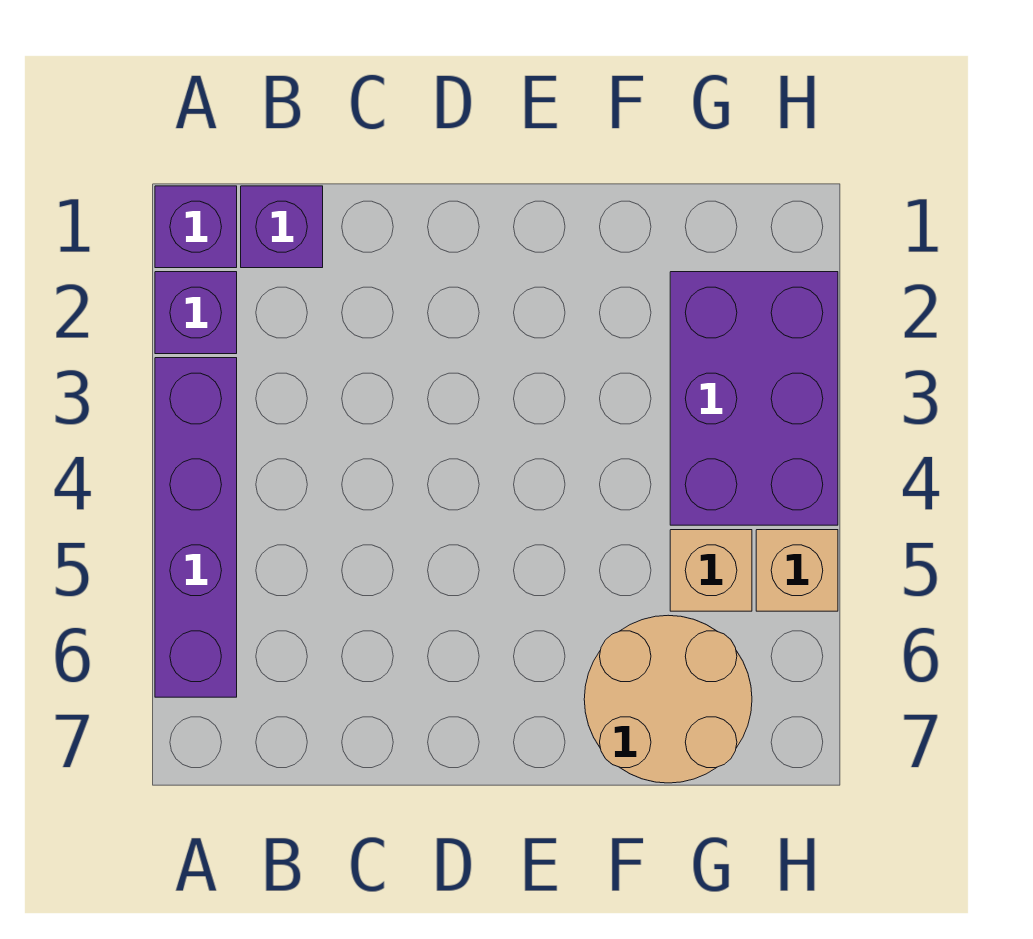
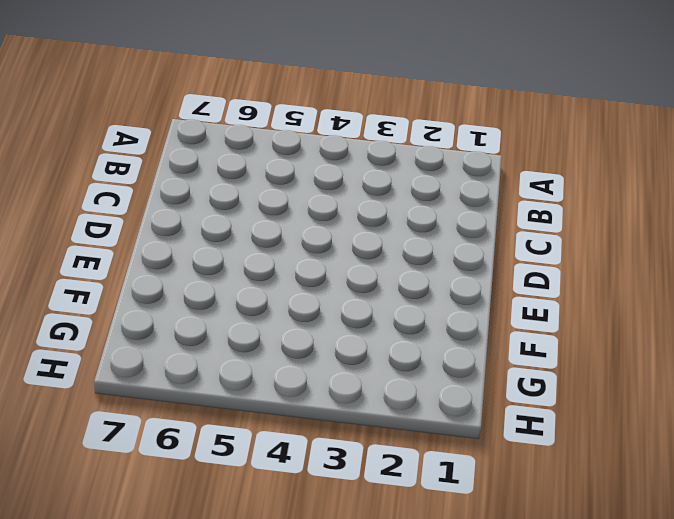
none -> purple 1x1 brick [155,186,237,268]
none -> purple 1x1 brick [155,272,237,354]

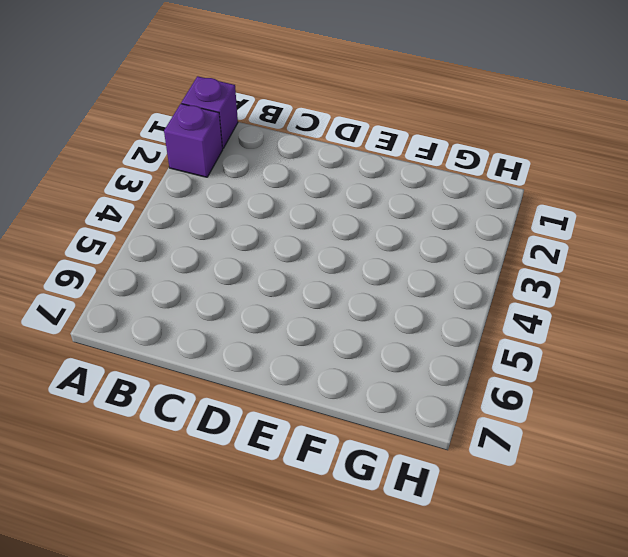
none -> purple 1x4 brick [155,358,237,697]
none -> purple 1x1 brick [241,186,323,268]

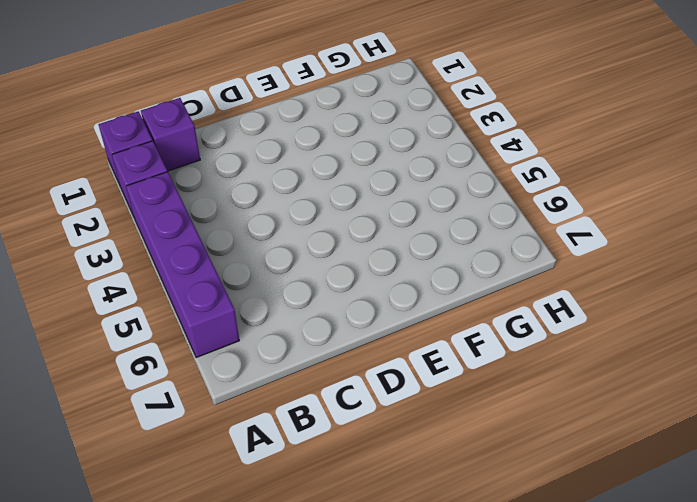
none -> tan 2x2 round brick [584,615,752,783]
none -> purple 2x3 brick [670,272,838,525]

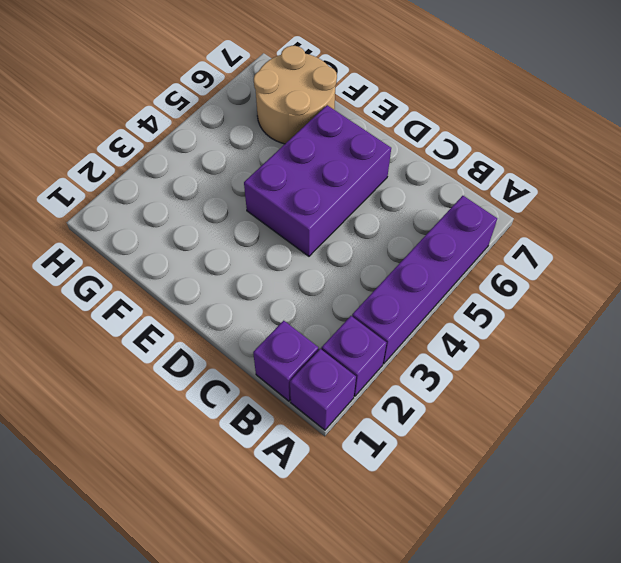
purple 2x3 brick [244,105,391,256] -> purple 2x3 brick moved to [670,272,838,525]
none -> tan 1x1 brick [670,530,752,611]
none -> tan 1x1 brick [756,530,838,611]

